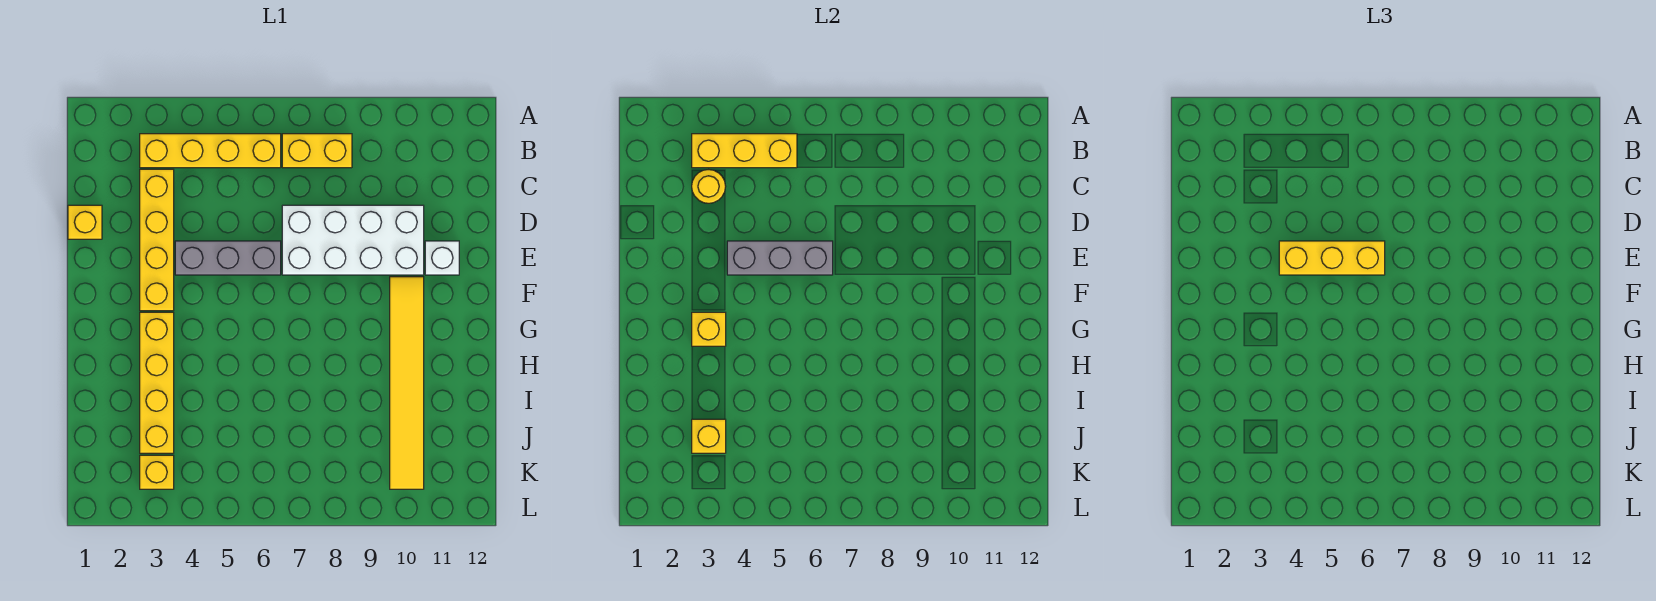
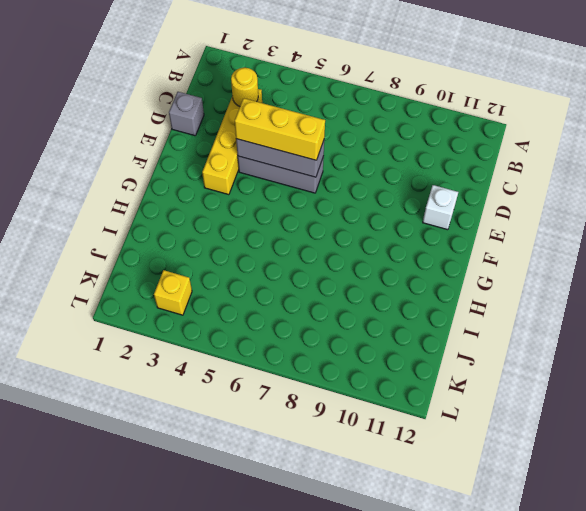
grey 1x1 brick [169,92,204,136] -> yellow 1x1 brick [68,205,102,239]
none -> yellow 1x4 brick [140,134,281,168]
none -> yellow 1x2 brick [282,134,352,168]
none -> white 2x4 brick [282,205,424,275]

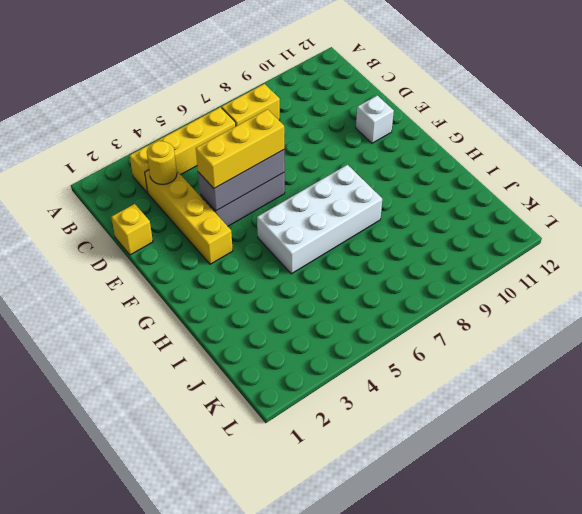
white 2x4 brick [257,165,382,274] -> white 2x4 brick moved to [282,205,424,275]
none -> yellow 1x6 tile [390,277,424,489]
none -> yellow 1x4 brick [140,312,174,453]
none -> yellow 1x1 brick [140,455,174,489]

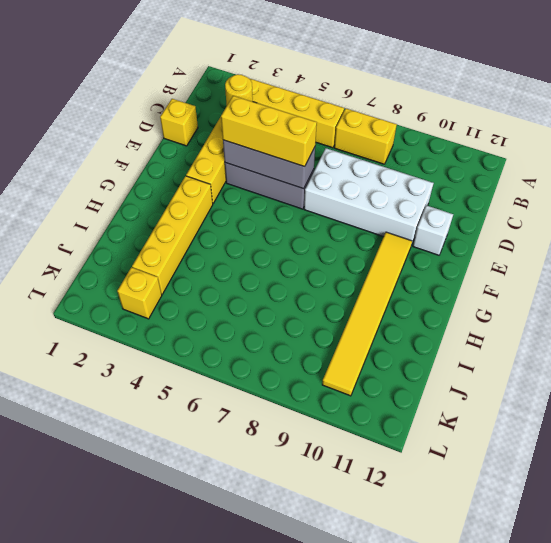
none -> yellow 1x3 brick [692,134,797,168]
none -> yellow 1x1 brick [692,312,726,346]
none -> yellow 1x1 brick [692,419,726,453]

